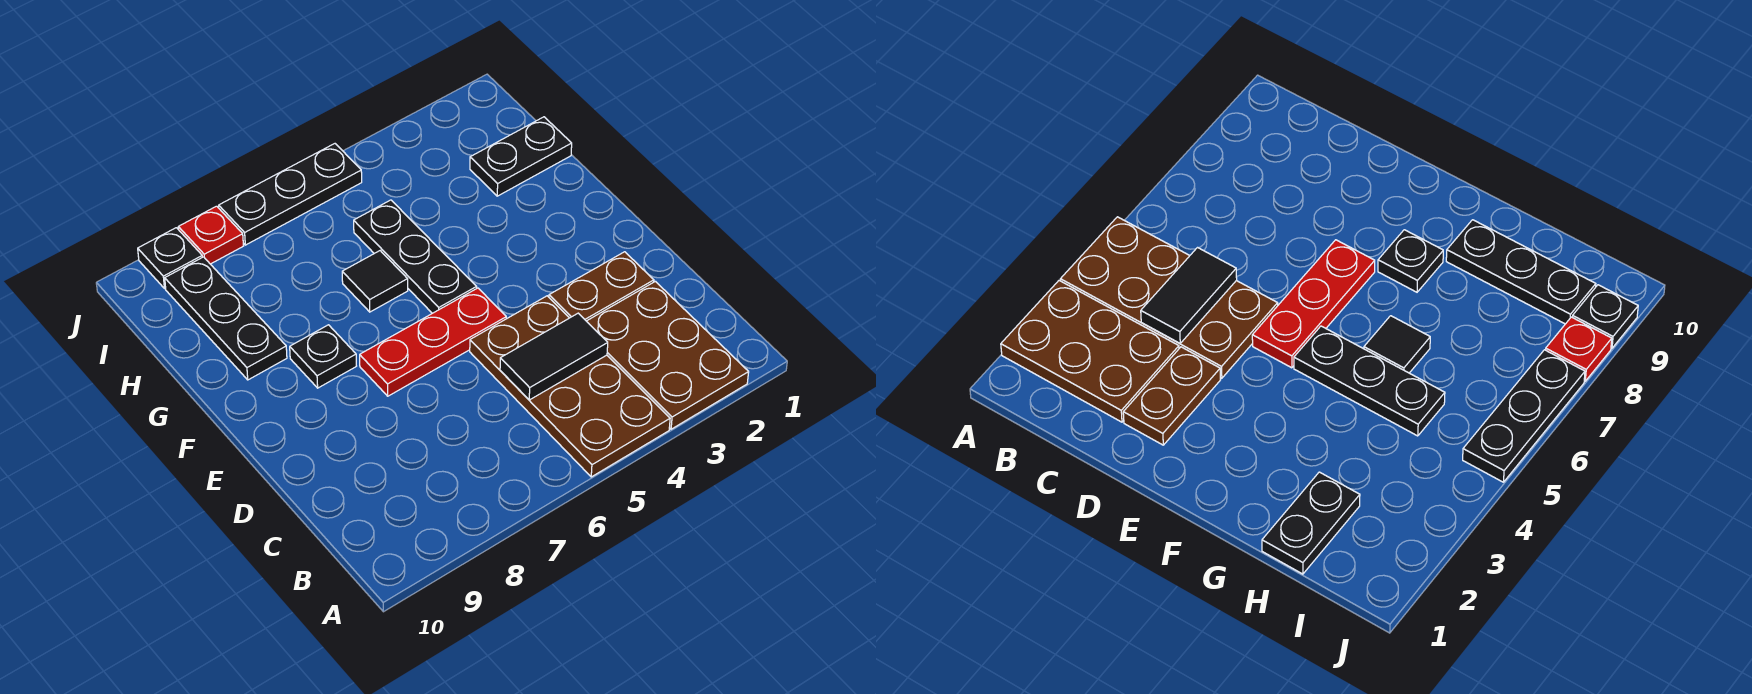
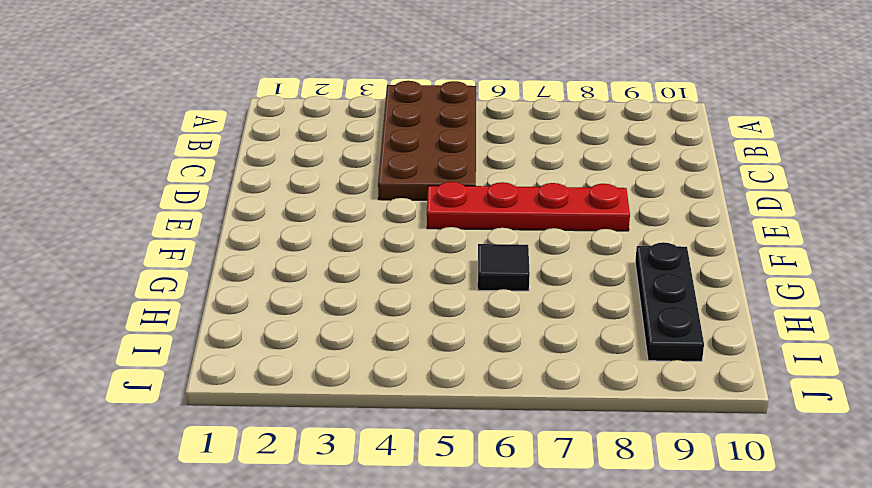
red 1x4 plate [427,182,630,231] -> red 1x3 plate [360,288,506,396]
none -> brown 2x3 plate [587,281,749,429]
none -> brown 1x2 plate [549,252,654,321]
none -> black 1x3 plate [354,200,477,313]

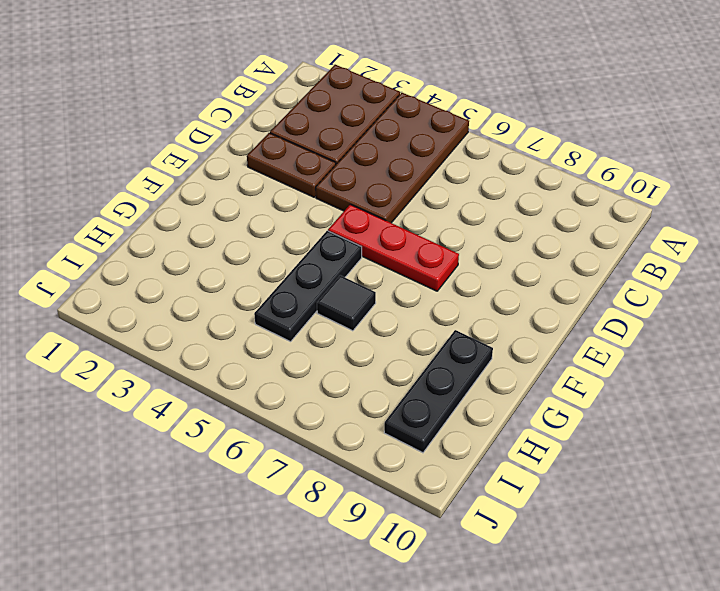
none -> black 1x1 plate [290,325,356,388]
none -> black 1x2 plate [470,117,572,196]
none -> black 1x3 plate [219,144,362,245]

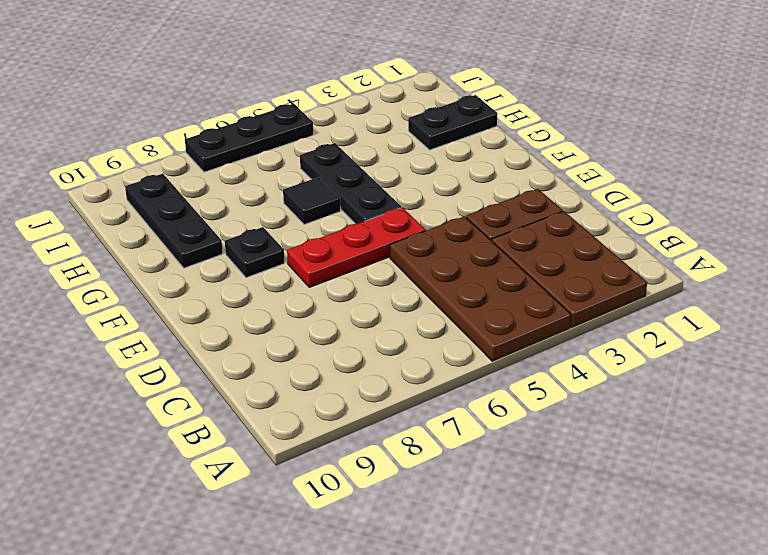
none -> red 1x1 plate [178,206,243,264]
none -> black 1x1 plate [138,228,202,289]
none -> black 1x2 tile [500,313,608,400]

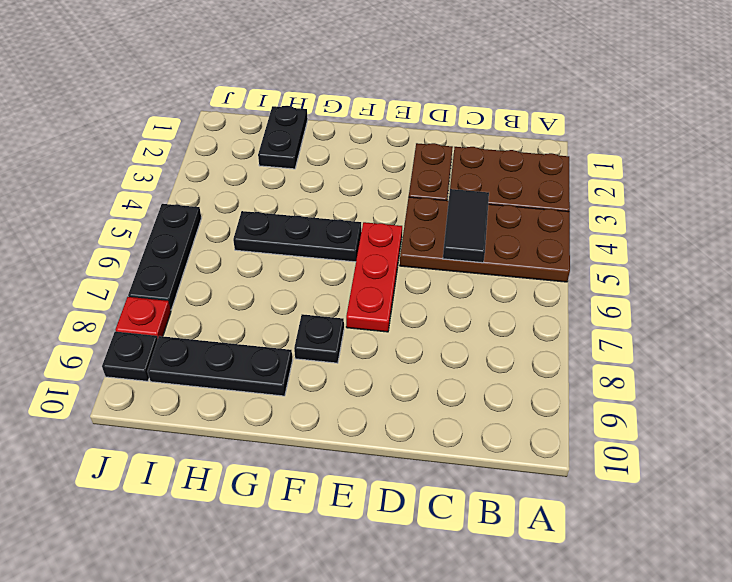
none -> black 1x1 tile [342,251,408,312]

